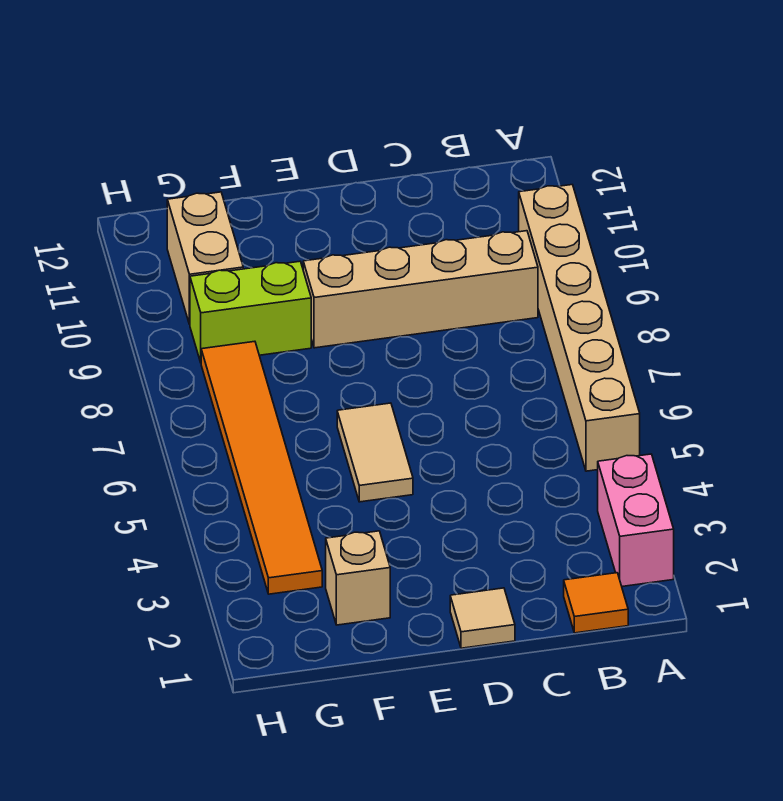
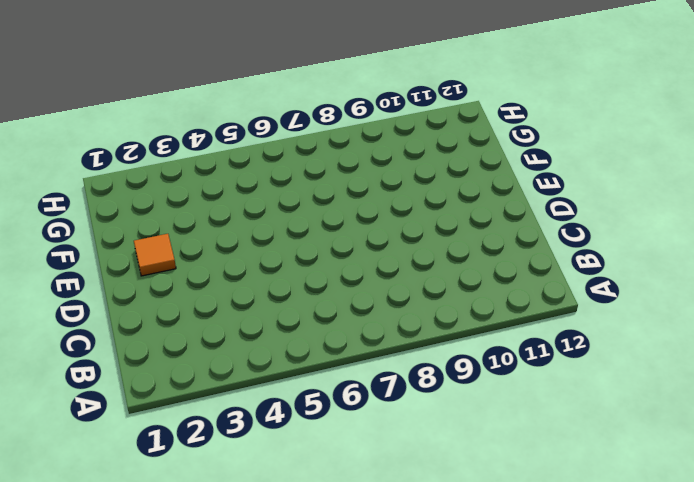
orange 1x1 tile [134,234,176,276] -> orange 1x1 tile moved to [564,573,628,633]
none -> pink 1x2 brick [598,454,674,586]
none -> tan 1x6 brick [519,185,640,471]

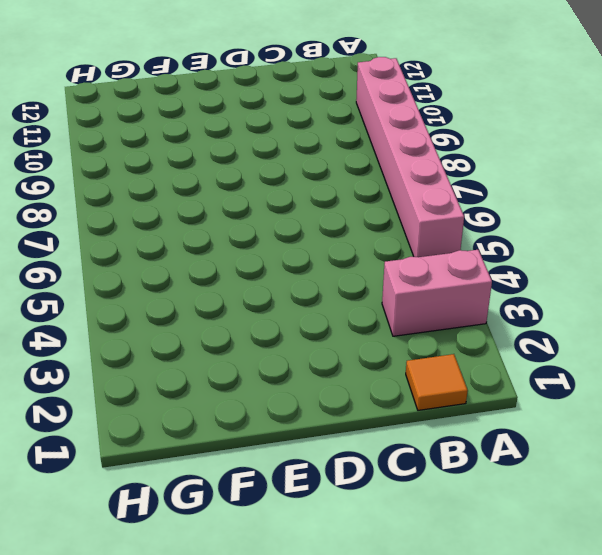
pink 1x2 brick [382,250,492,336] -> pink 1x2 brick turned to [598,454,674,586]
pink 1x6 brick [356,57,464,257] -> tan 1x6 brick [519,185,640,471]
none -> tan 1x4 brick [303,231,538,348]
none -> tan 1x1 tile [450,588,515,648]

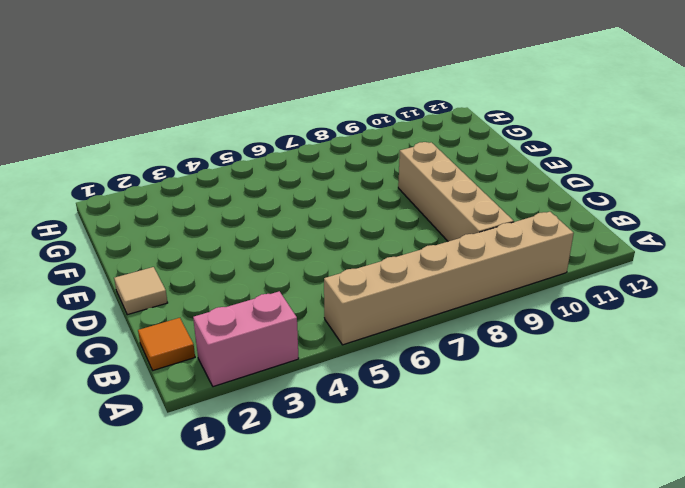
none -> tan 1x2 tile [337,403,413,502]
none -> tan 1x1 brick [326,531,390,625]

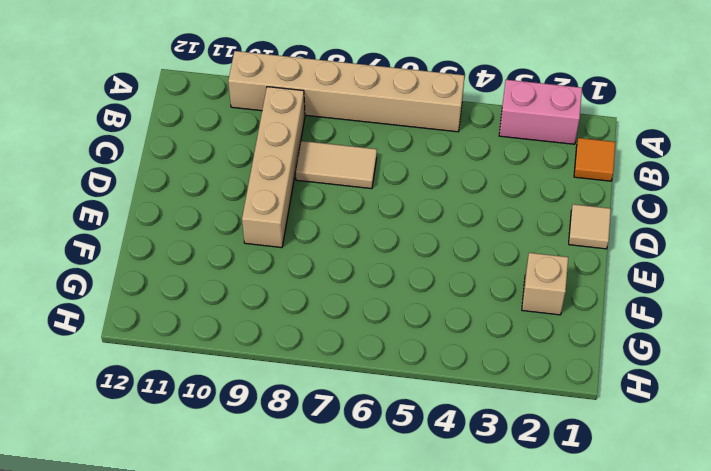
tan 1x2 tile [295,141,377,189] -> tan 1x2 tile moved to [337,403,413,502]
none -> lime 1x2 brick [190,261,311,362]
none -> orange 1x6 tile [201,341,322,594]

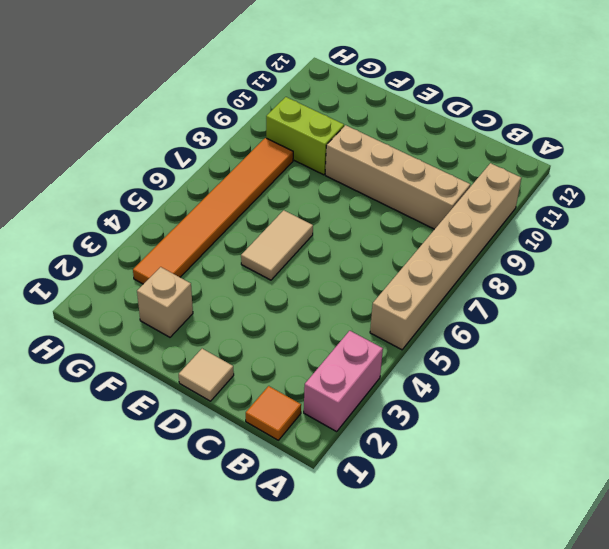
none -> tan 1x2 brick [167,192,243,324]

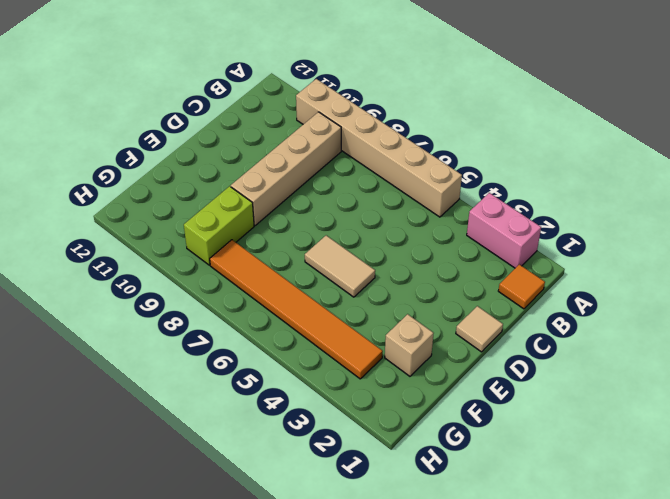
none -> tan 1x2 brick [167,192,243,324]

